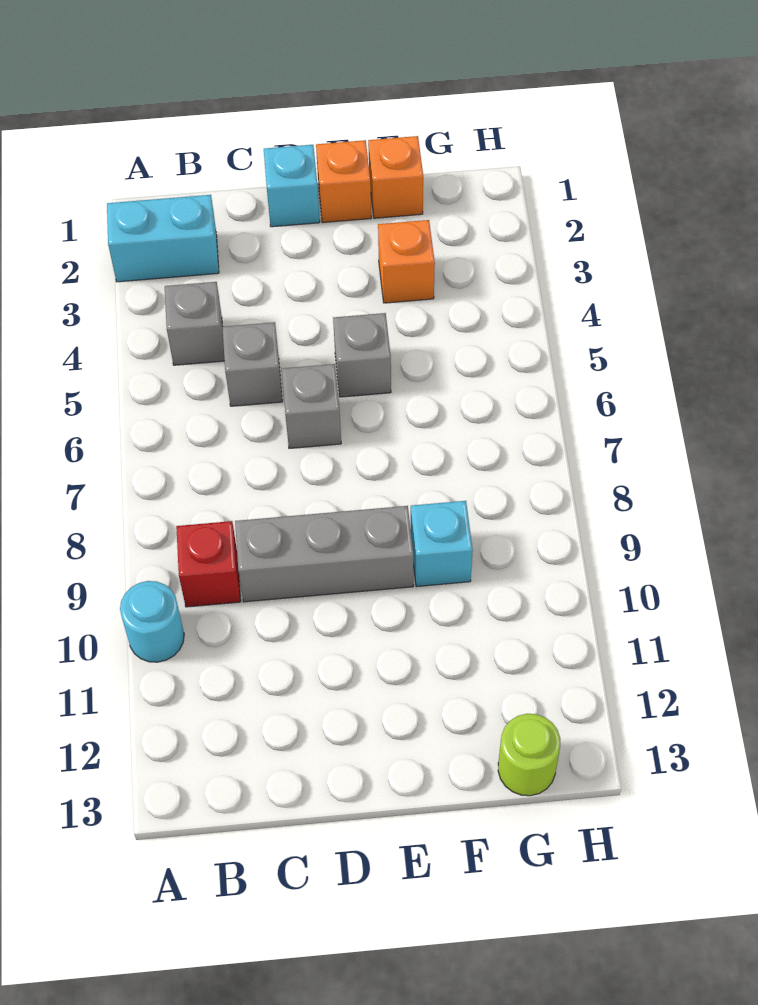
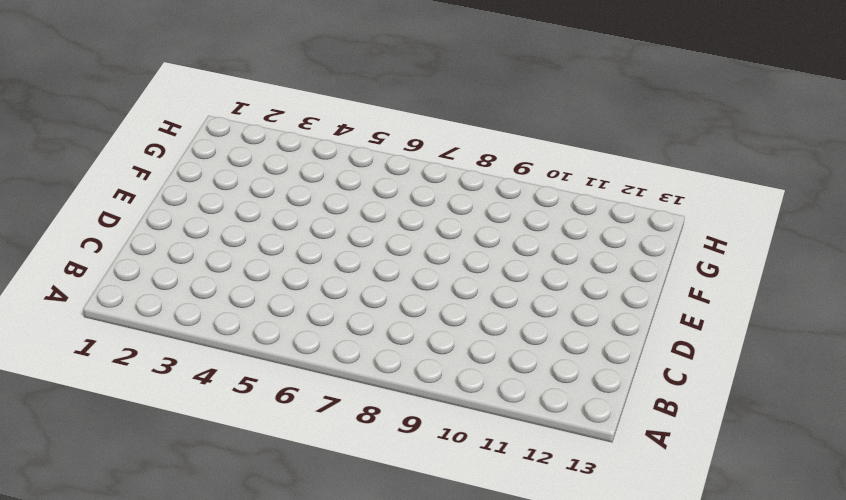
none -> cyan 1x2 brick [107,195,219,282]
none -> cyan 1x1 round brick [120,581,184,662]
none -> grey 1x1 brick [165,282,225,365]

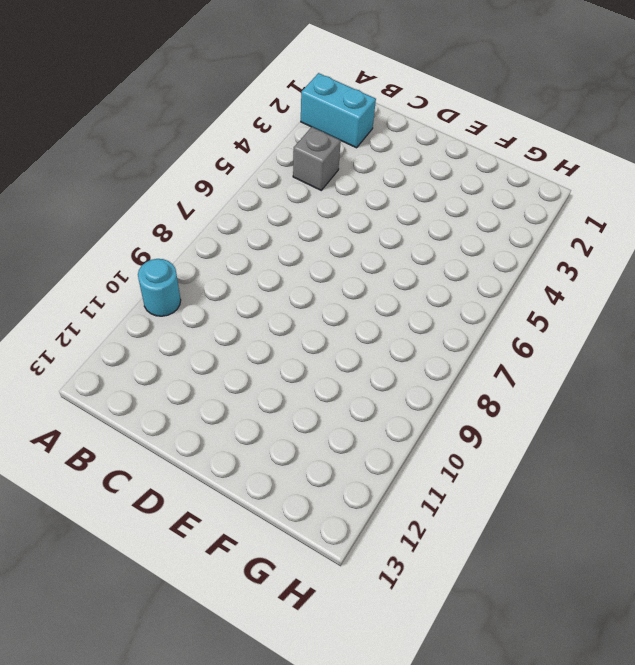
none -> red 1x1 brick [176,521,241,607]
none -> grey 1x1 brick [222,322,282,406]
none -> grey 1x3 brick [235,506,414,602]

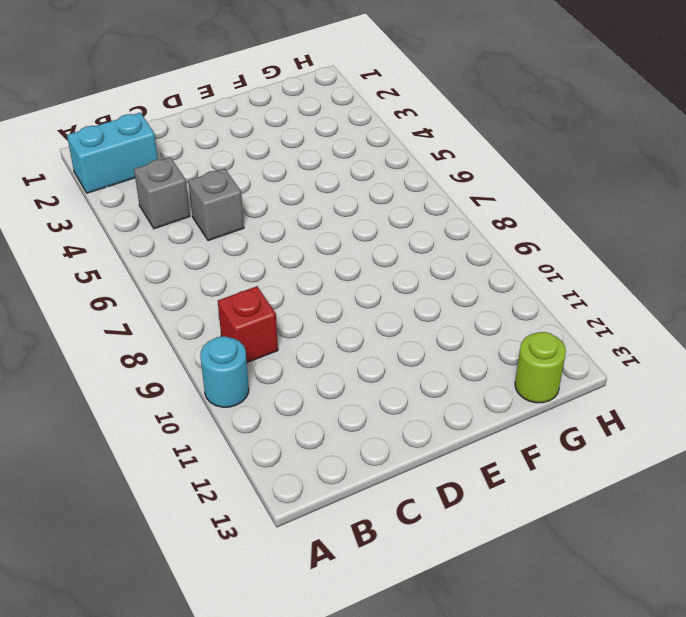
none -> grey 1x3 brick [235,506,414,602]
none -> cyan 1x1 brick [264,145,320,227]
none -> grey 1x1 brick [282,364,341,448]

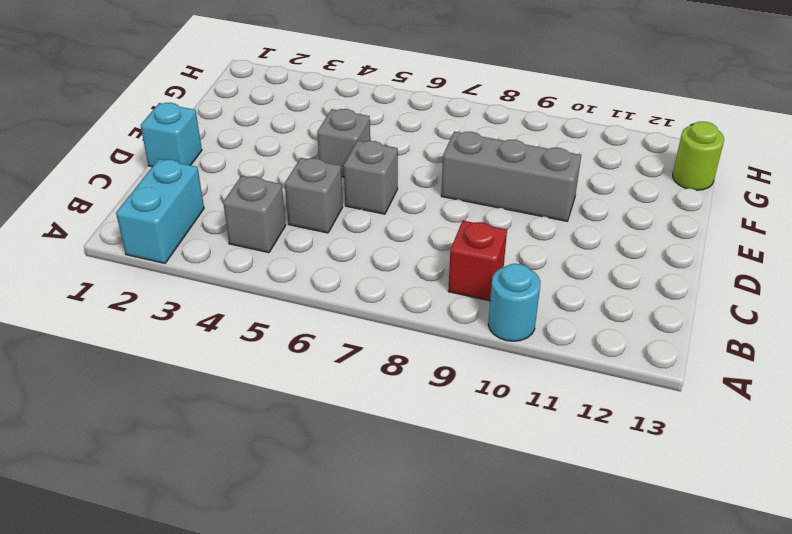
grey 1x3 brick [441,132,581,221] -> grey 1x3 brick turned to [235,506,414,602]
none -> orange 1x1 brick [316,140,371,223]
none -> orange 1x1 brick [368,136,423,218]
none -> orange 1x1 brick [378,220,435,303]

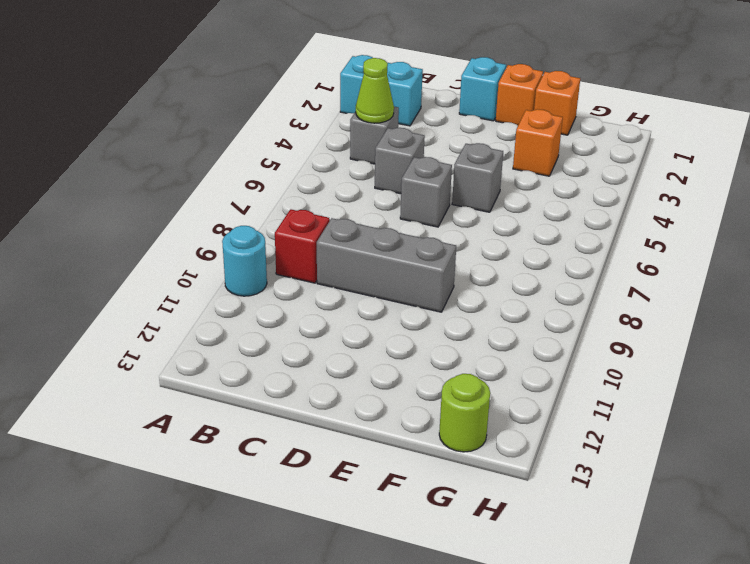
lime 1x1 cone [356,58,394,123] -> none
none -> cyan 1x1 brick [411,501,473,587]

